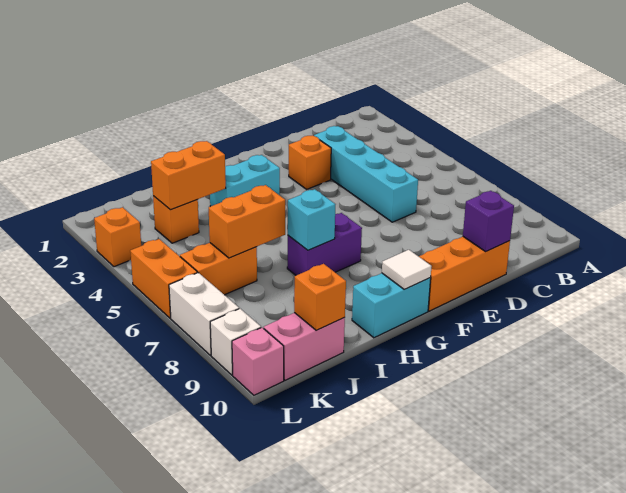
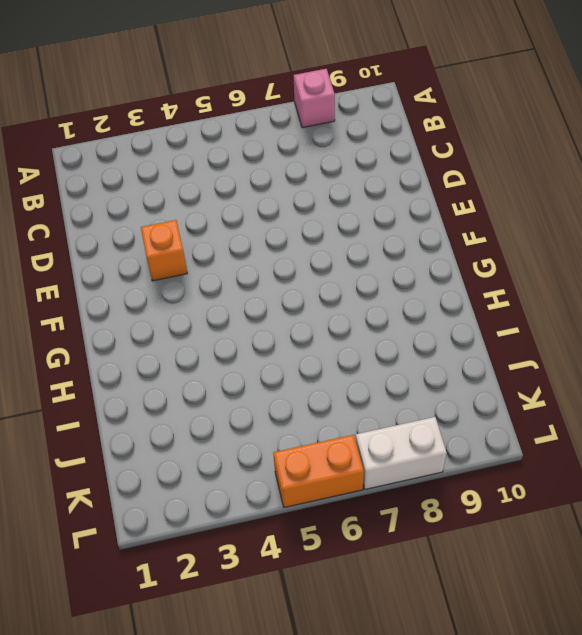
pink 1x1 brick [294,69,335,128] -> pink 1x1 brick moved to [232,328,284,395]
none -> cyan 1x4 brick [314,126,418,222]
none -> orange 1x3 brick [419,237,510,311]
none -> cyan 1x2 brick [210,155,280,206]

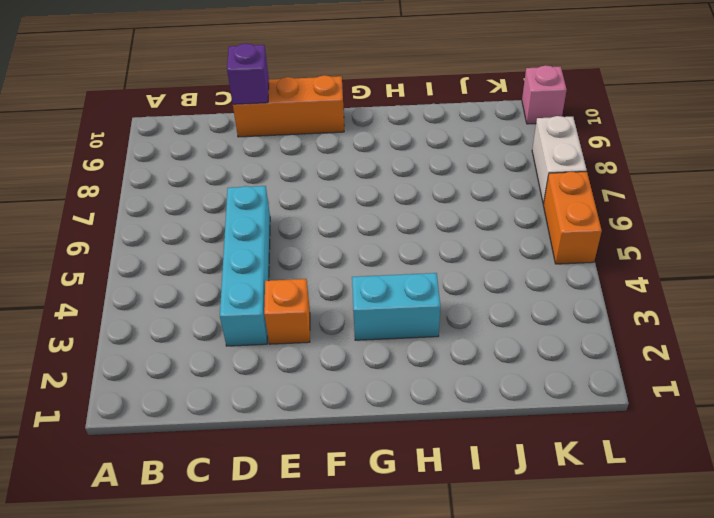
none -> purple 1x2 brick [287,213,362,275]
none -> cyan 1x2 brick [352,273,431,338]
none -> orange 1x1 brick [153,196,199,243]

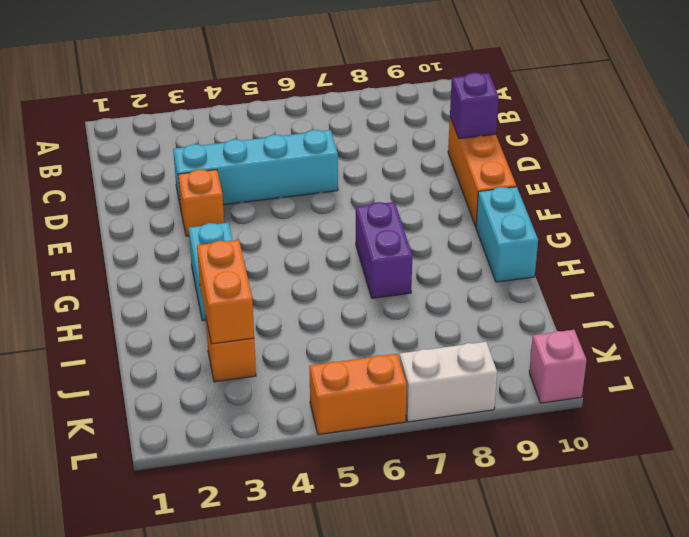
none -> orange 1x2 brick [180,243,257,295]
none -> pink 1x2 brick [264,313,345,380]
none -> orange 1x1 brick [94,207,141,267]

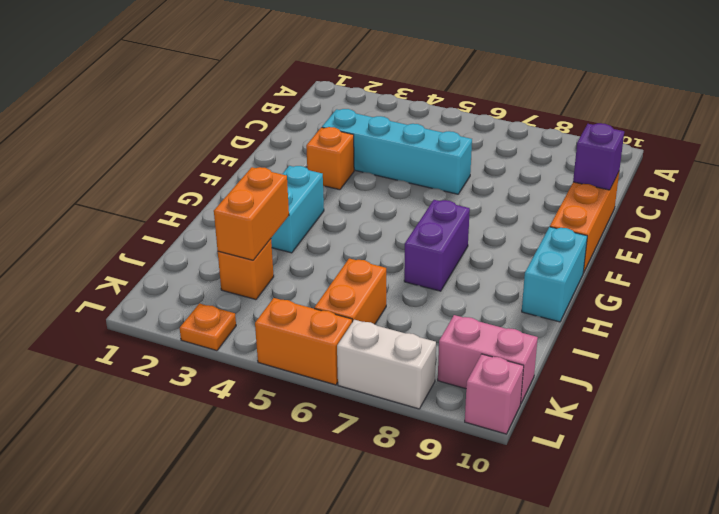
pink 1x2 brick [438,315,538,404] -> pink 1x2 brick turned to [264,313,345,380]
orange 1x1 plate [180,303,236,351] -> orange 1x1 brick [94,207,141,267]
none -> white 1x1 brick [210,309,261,375]
none -> white 1x1 tile [382,250,432,289]
none -> cyan 1x1 brick [288,189,336,250]

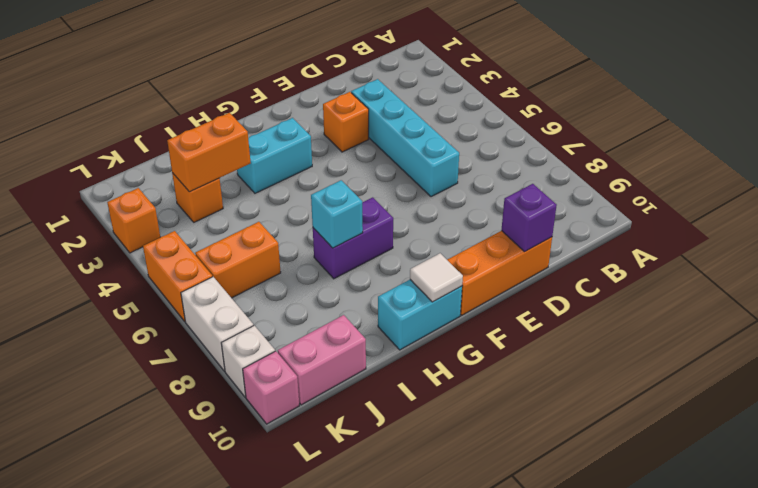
none -> orange 1x2 brick [209,185,285,258]
none -> orange 1x1 brick [294,264,346,331]

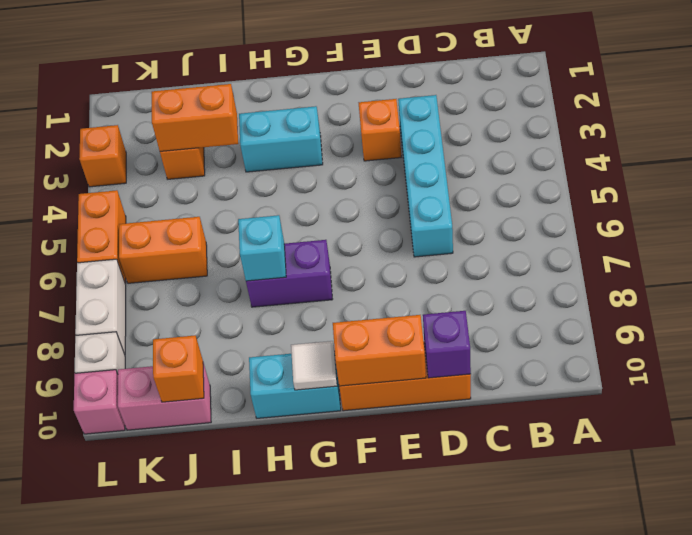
orange 1x2 brick [333,315,426,386] -> orange 1x2 brick moved to [209,185,285,258]

